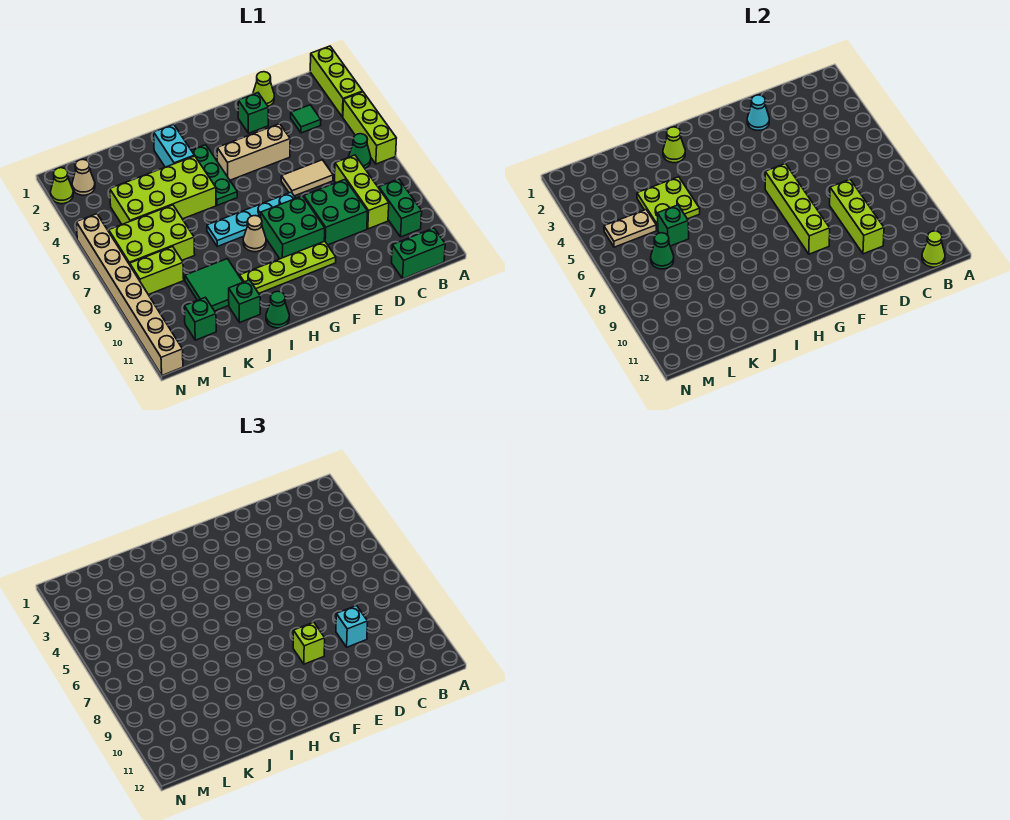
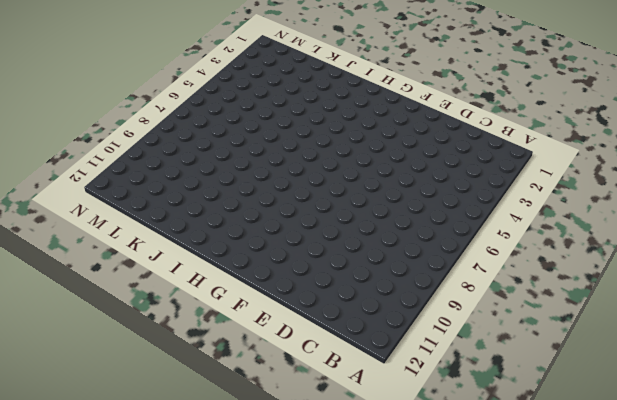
none -> lime 1x3 brick [310,46,363,117]
none -> lime 1x3 brick [343,92,396,164]
none -> green 1x1 cone [349,134,371,168]
none -> green 1x2 brick [379,179,422,237]

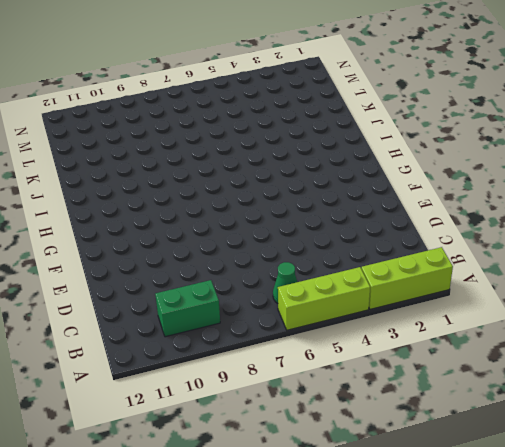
none -> green 1x2 brick [391,228,445,279]
none -> green 1x1 tile [291,105,321,133]
none -> lime 1x3 brick [335,155,389,229]
none -> lime 1x1 cone [253,72,274,106]

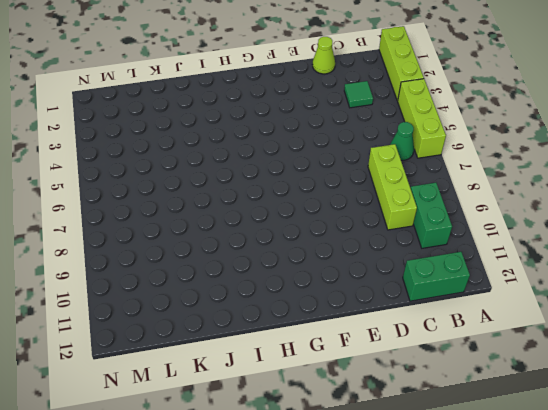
none -> tan 1x2 tile [281,160,333,196]
none -> green 2x2 brick [304,180,368,245]
none -> green 1x1 brick [238,93,268,133]
none -> tan 1x3 brick [217,124,290,180]

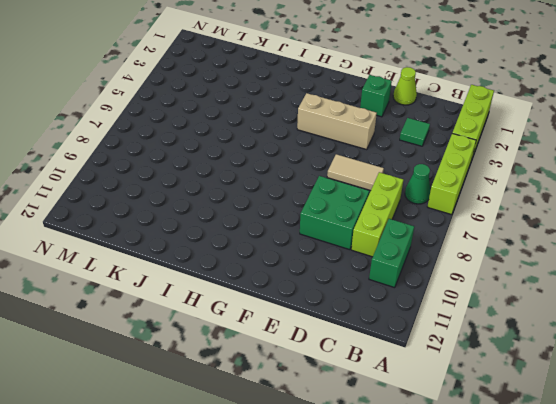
none -> green 1x2 brick [391,228,445,279]
none -> cyan 1x4 plate [207,192,296,246]
none -> green 2x2 brick [261,196,325,259]
none -> lime 1x4 plate [240,241,336,293]

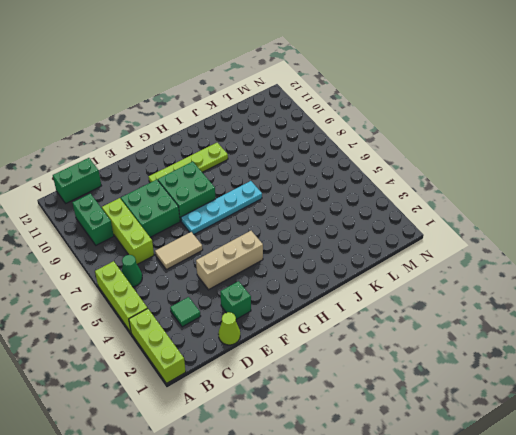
none -> green 1x3 plate [191,145,237,205]
none -> tan 1x1 cone [243,216,266,252]
none -> cyan 1x2 brick [154,124,194,167]
none -> lime 2x4 brick [110,156,216,224]

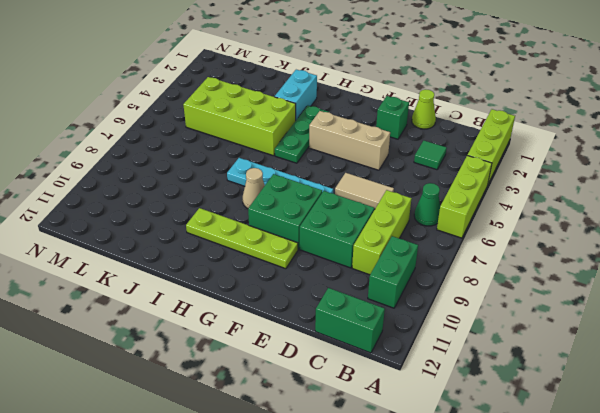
none -> green 1x1 cone [266,291,289,328]
none -> green 2x2 tile [185,259,243,311]
none -> green 1x1 brick [229,280,260,323]
none -> lime 2x3 brick [109,205,195,265]

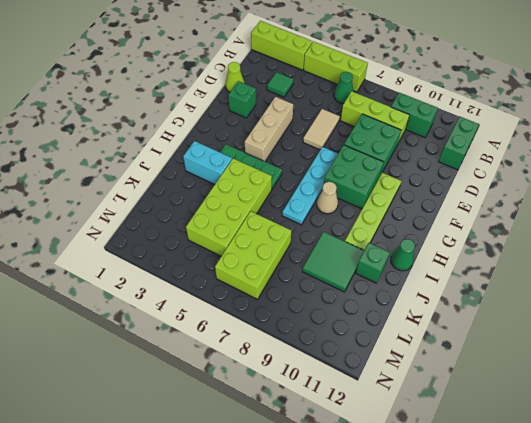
none -> lime 1x2 brick [130,247,184,295]
none -> green 1x1 brick [184,297,216,340]
none -> tan 1x1 cone [72,160,95,195]
none -> lime 1x1 cone [51,168,73,204]

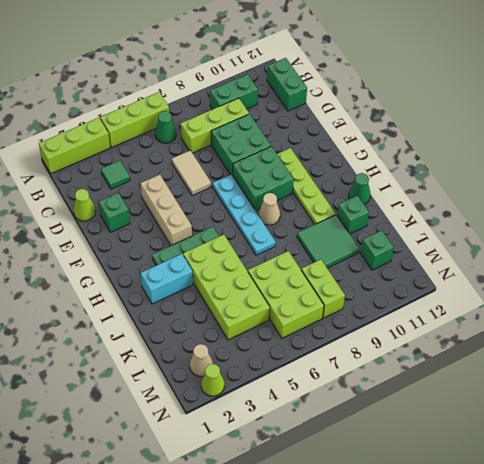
none -> tan 1x8 brick [76,214,183,375]
none -> lime 1x1 cone [922,231,945,267]
none -> lime 1x3 brick [830,180,884,254]
none -> cyan 1x1 cone [747,95,769,130]

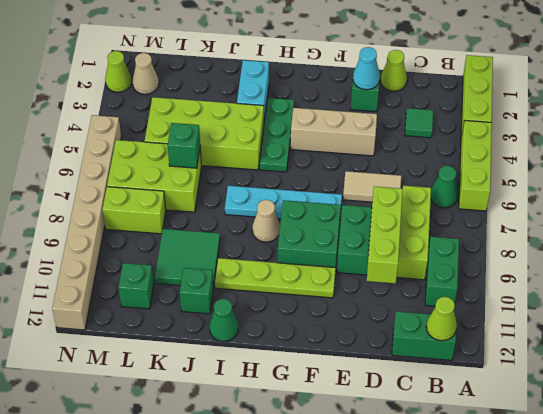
none -> lime 1x4 brick [765,164,830,254]
none -> lime 1x1 cone [663,127,685,163]
none -> lime 2x2 plate [637,177,700,230]
none -> tan 1x2 plate [604,210,657,247]

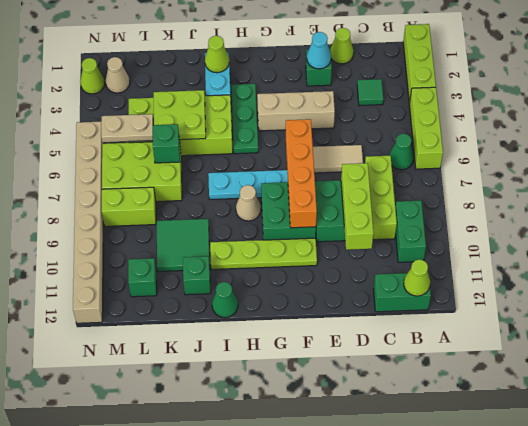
orange 1x4 brick [286,119,317,228] -> lime 1x4 brick [765,164,830,254]
none -> green 1x1 cone [651,233,674,269]
none -> cyan 1x1 brick [336,606,368,647]
none -> lime 1x1 brick [293,622,325,664]

